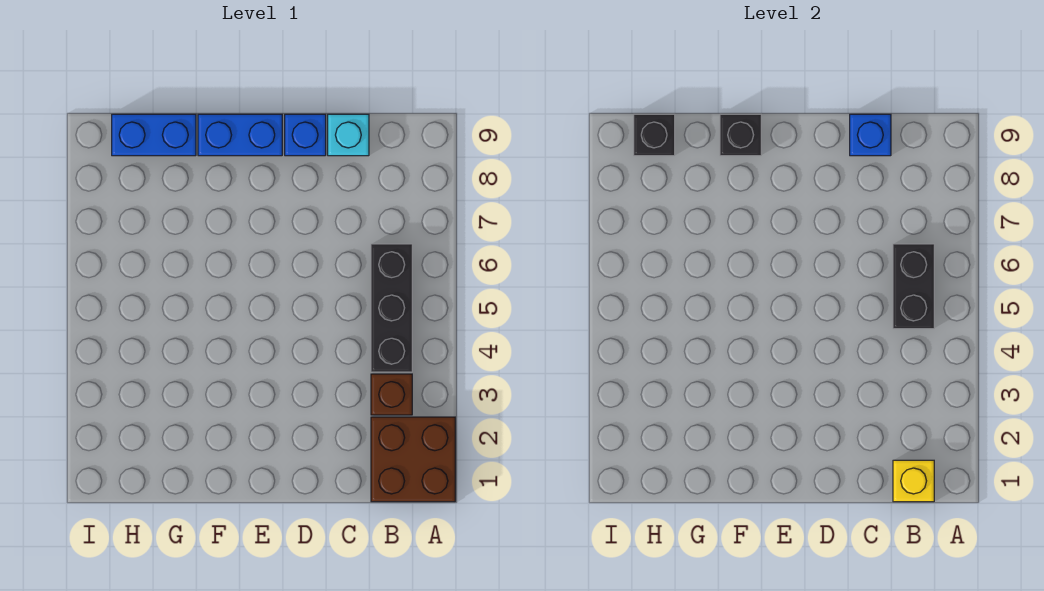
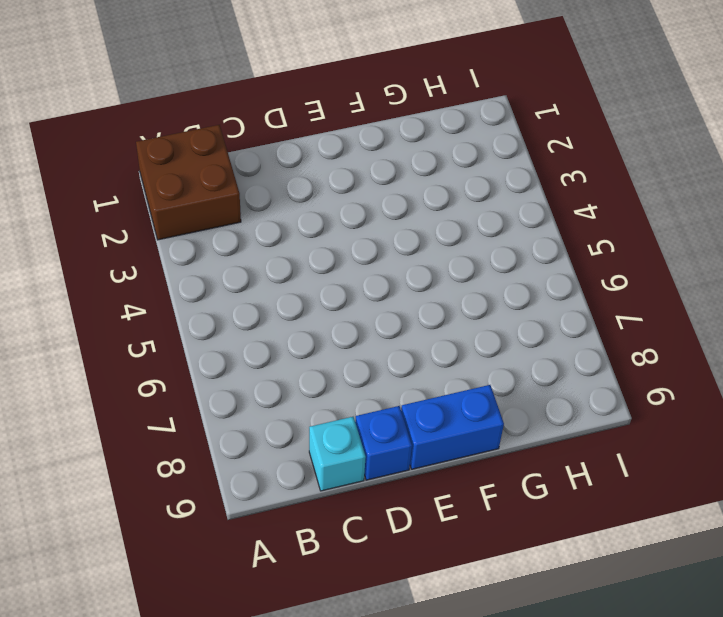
none -> brown 1x1 brick [371,374,412,415]
none -> black 1x3 brick [371,244,412,372]
none -> blue 1x2 brick [112,114,196,156]

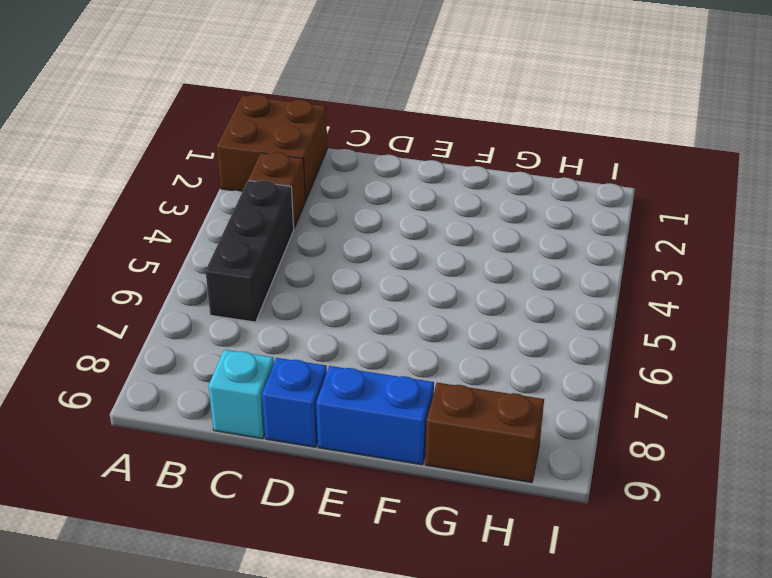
brown 1x2 brick [425,383,544,483] -> blue 1x2 brick [112,114,196,156]
none -> yellow 1x1 brick [893,460,934,502]
none -> black 1x2 brick [893,244,934,329]
none -> blue 1x1 brick [850,114,891,156]

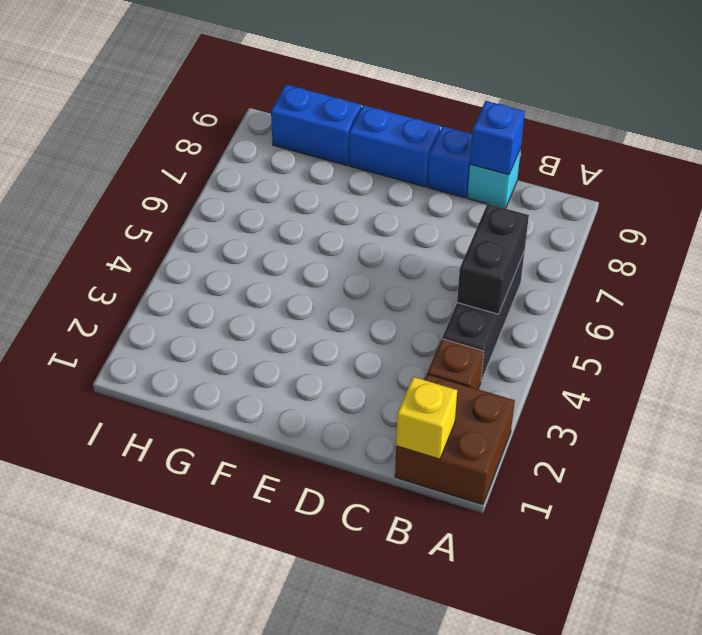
none -> black 1x1 brick [720,114,761,156]
none -> black 1x1 brick [634,114,675,156]

